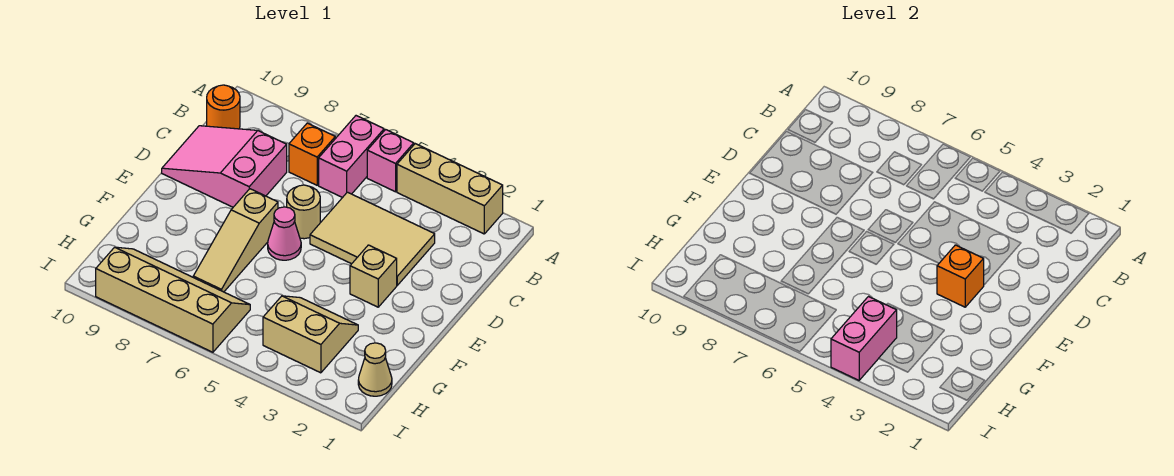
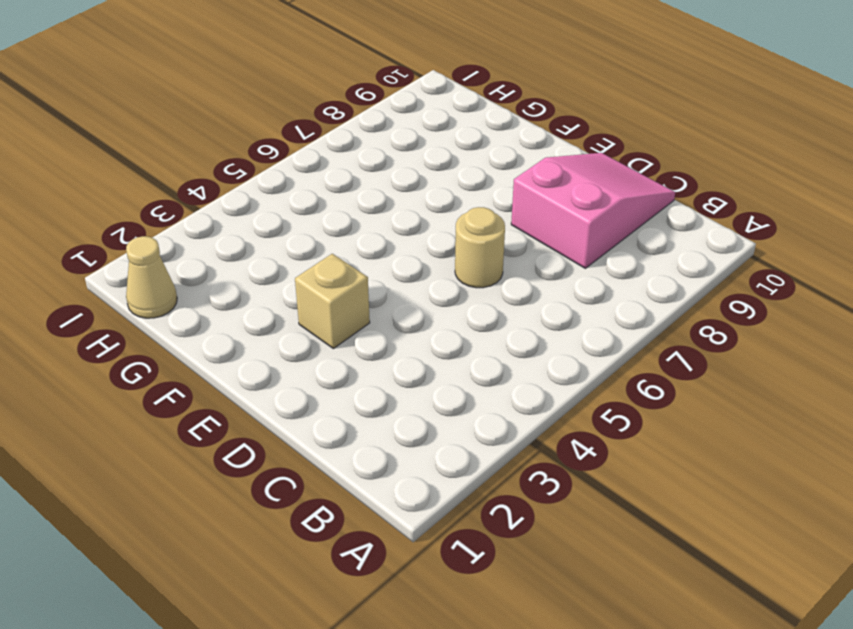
none -> tan 1x3 brick [397,144,503,234]
none -> pink 1x1 brick [367,130,414,192]
none -> pink 1x2 brick [319,116,384,198]

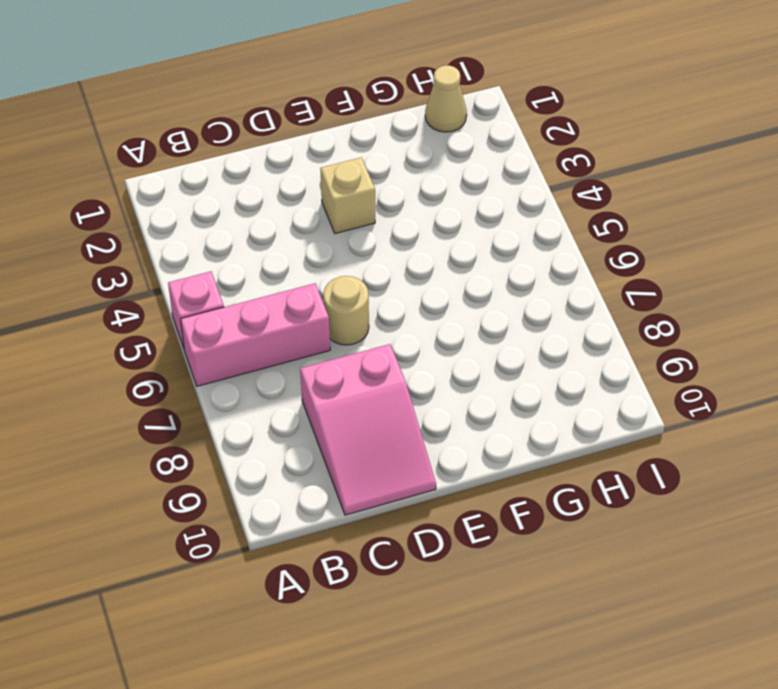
pink 1x3 brick [181,283,330,386] -> pink 1x2 brick [319,116,384,198]
none -> tan 1x3 brick [397,144,503,234]
none -> orange 1x1 brick [289,123,335,185]
none -> orange 1x1 round brick [207,85,240,129]

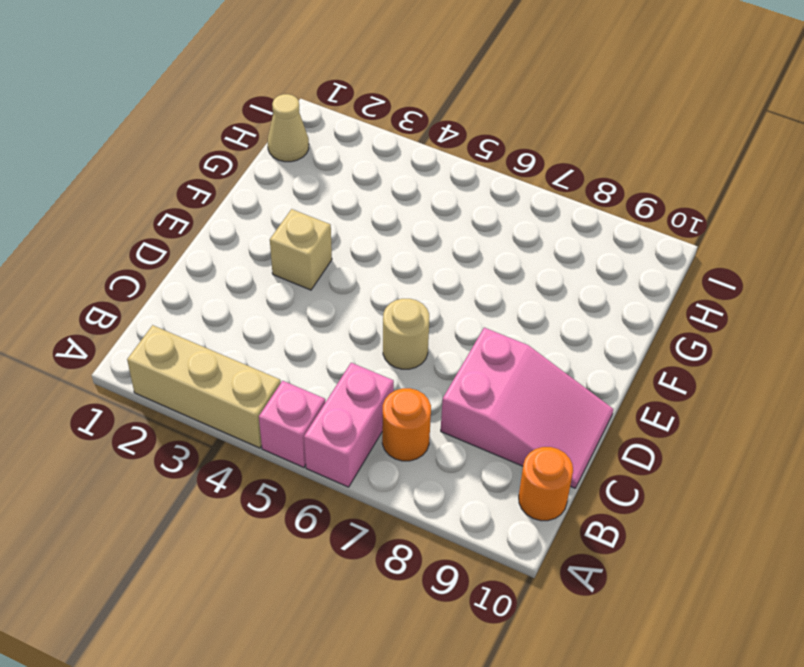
orange 1x1 round brick [382,388,431,461] -> orange 1x1 brick [289,123,335,185]
none -> tan 2x3 tile [310,192,435,285]
none -> pink 1x1 cone [268,207,301,260]
none -> tan 1x3 slope [193,189,278,292]

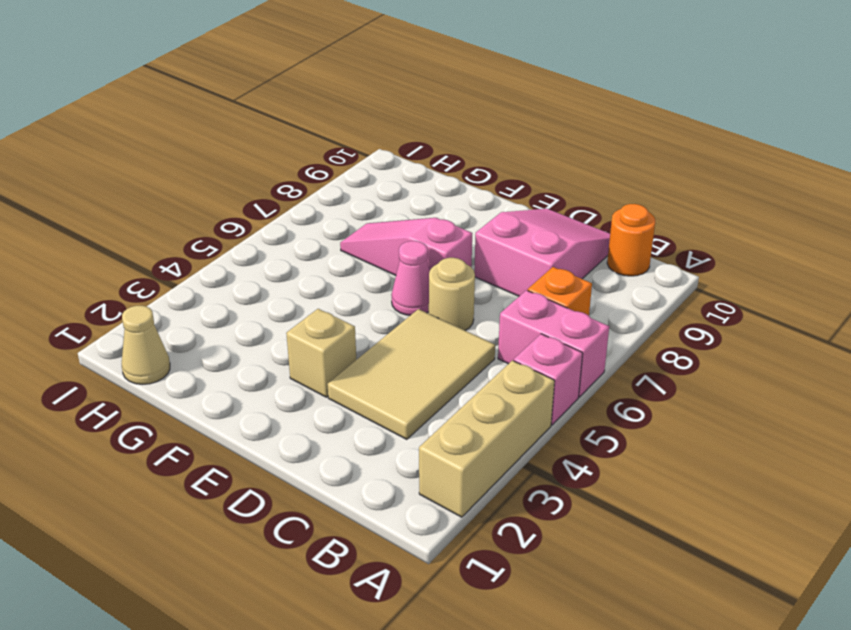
pink 1x3 slope [340,218,472,275] -> tan 1x3 slope [193,189,278,292]
none -> tan 2x2 slope [263,296,358,373]
none -> tan 2x4 slope [96,247,250,352]
none -> orange 1x1 brick [937,245,984,307]

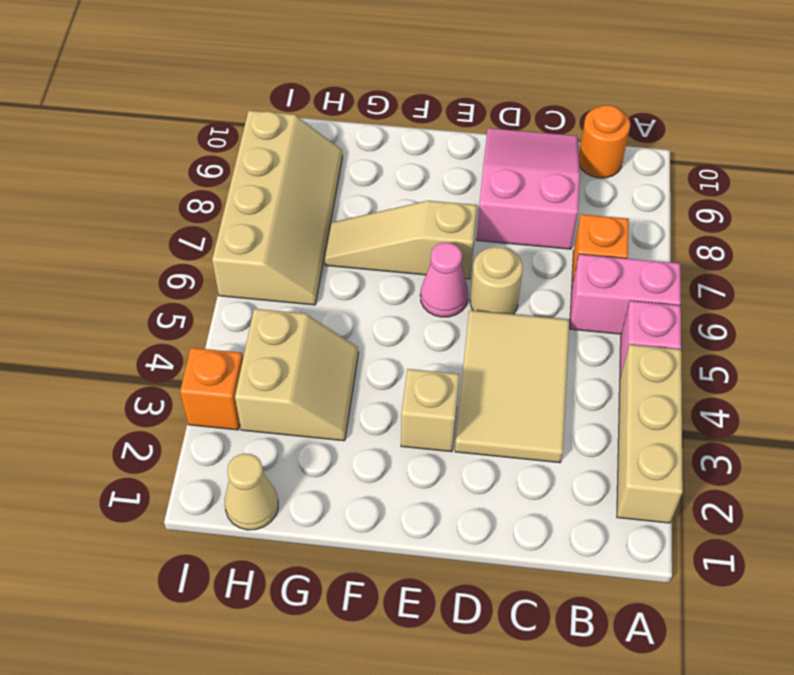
orange 1x1 brick [180,348,243,430] -> orange 1x1 brick moved to [937,245,984,307]
none -> pink 1x2 brick [831,297,897,380]

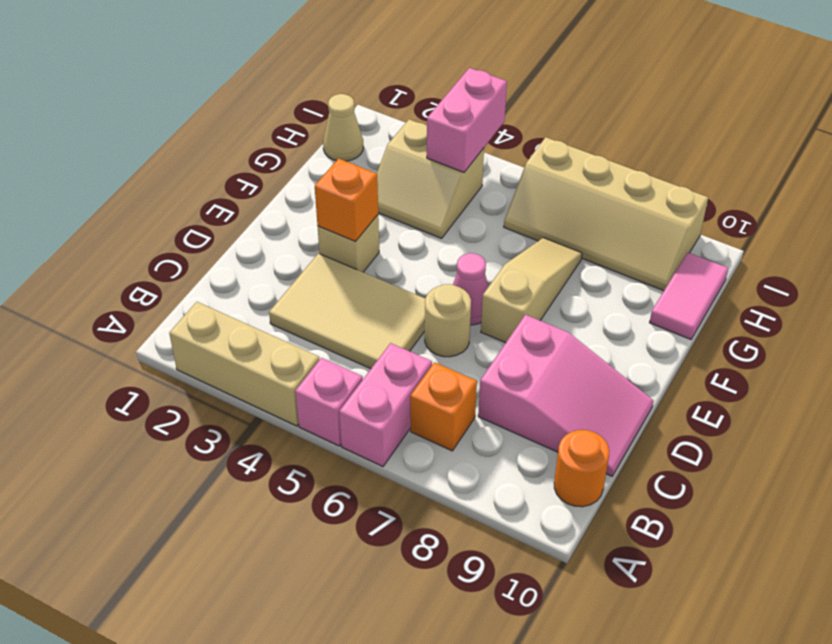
pink 1x2 tile [650,253,728,340] -> none

